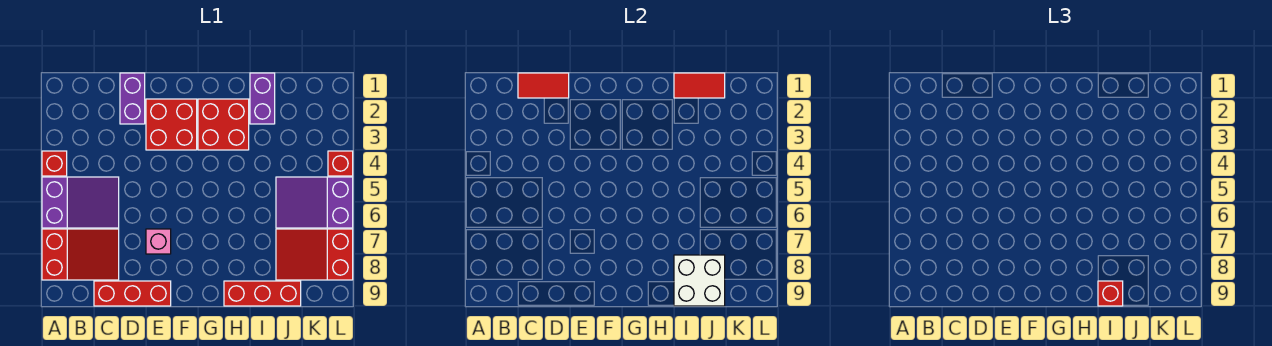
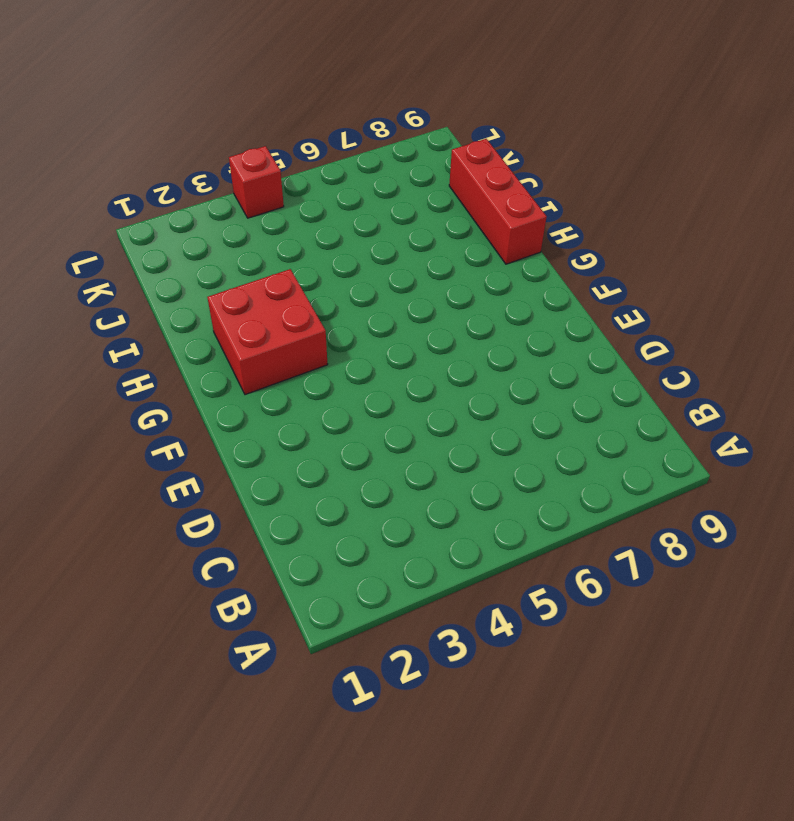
none -> red 1x1 brick [42,151,67,176]
none -> purple 2x3 slope [42,177,119,228]
none -> red 2x3 slope [42,229,119,280]

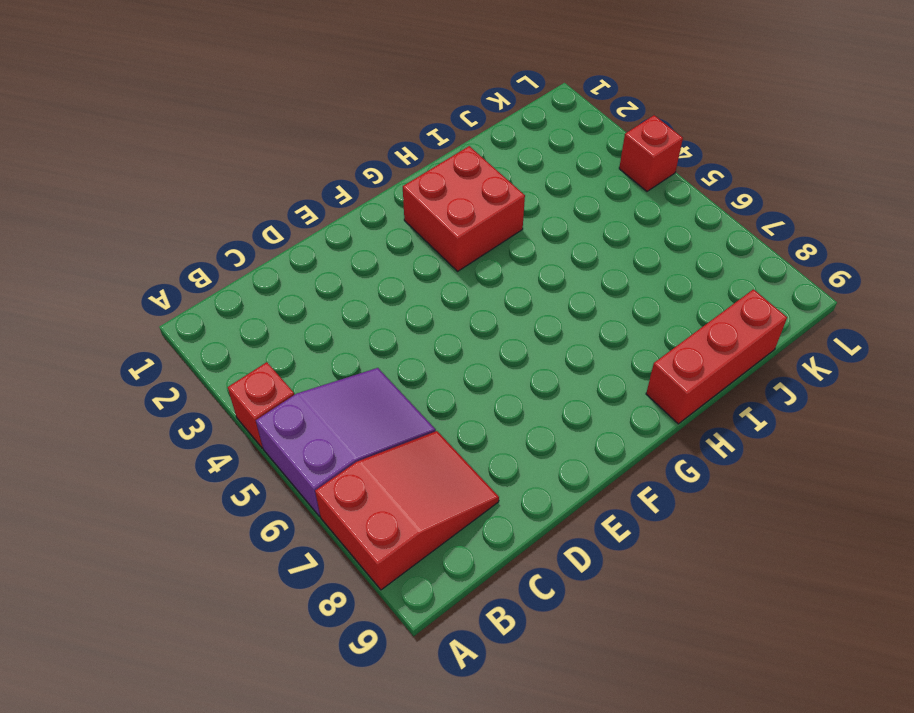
none -> red 1x3 brick [94,281,171,306]
none -> purple 1x2 brick [120,73,145,124]
none -> red 2x2 brick [146,99,197,150]

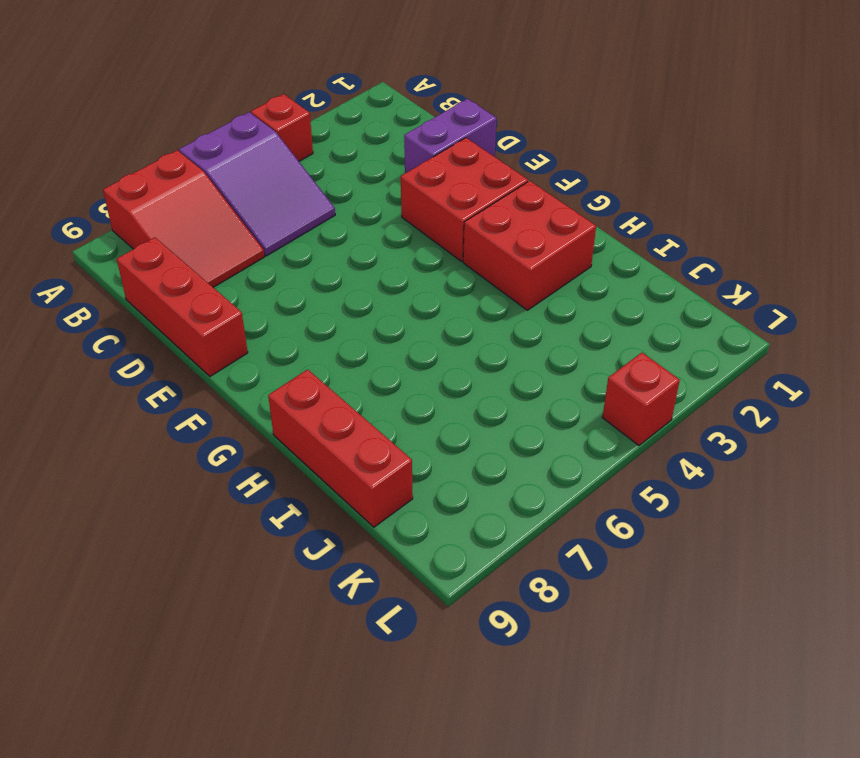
none -> pink 1x1 brick [146,229,171,254]
none -> purple 1x2 brick [250,73,275,124]
none -> purple 2x3 slope [276,177,353,228]

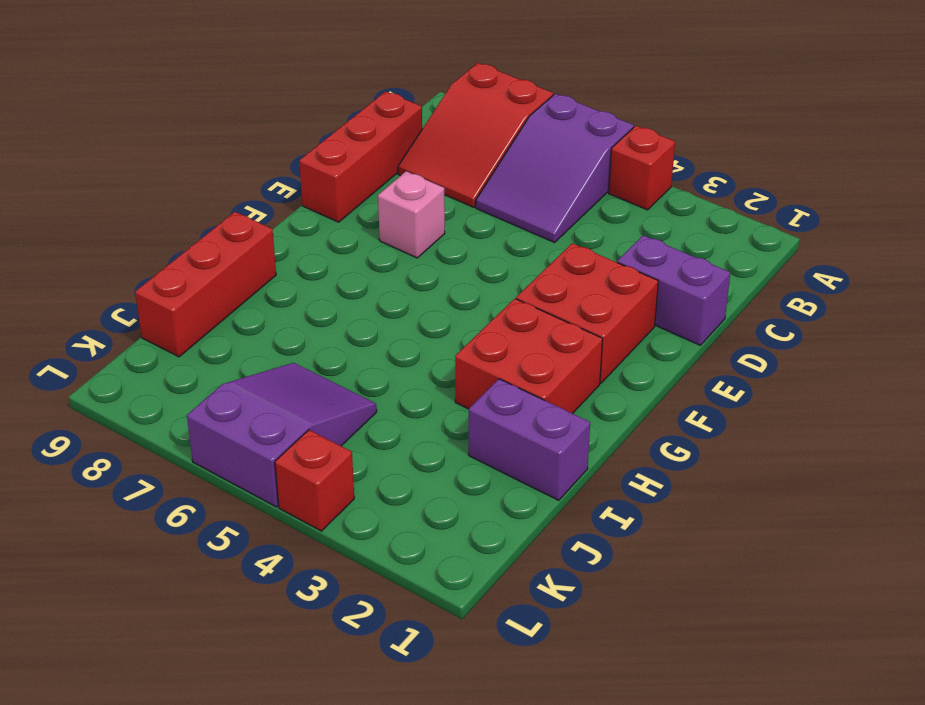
none -> red 2x3 slope [276,229,353,280]
none -> red 1x2 tile [518,73,569,98]
none -> red 1x2 tile [674,73,725,98]

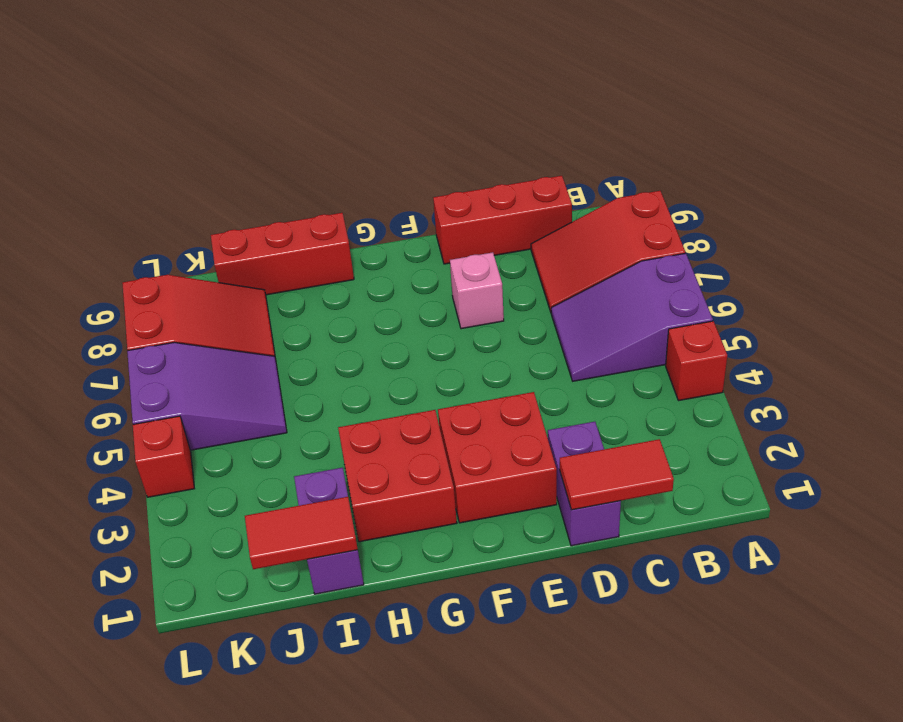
none -> white 2x2 brick [674,255,725,306]
none -> red 1x1 brick [1098,281,1123,306]

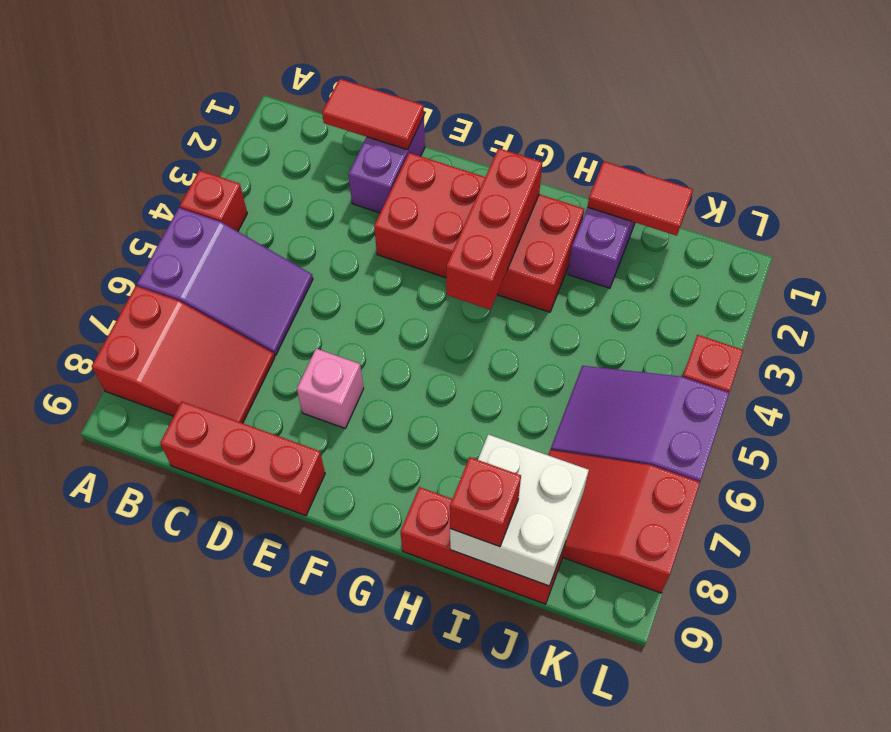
red 1x3 brick [446,148,542,310] -> none

